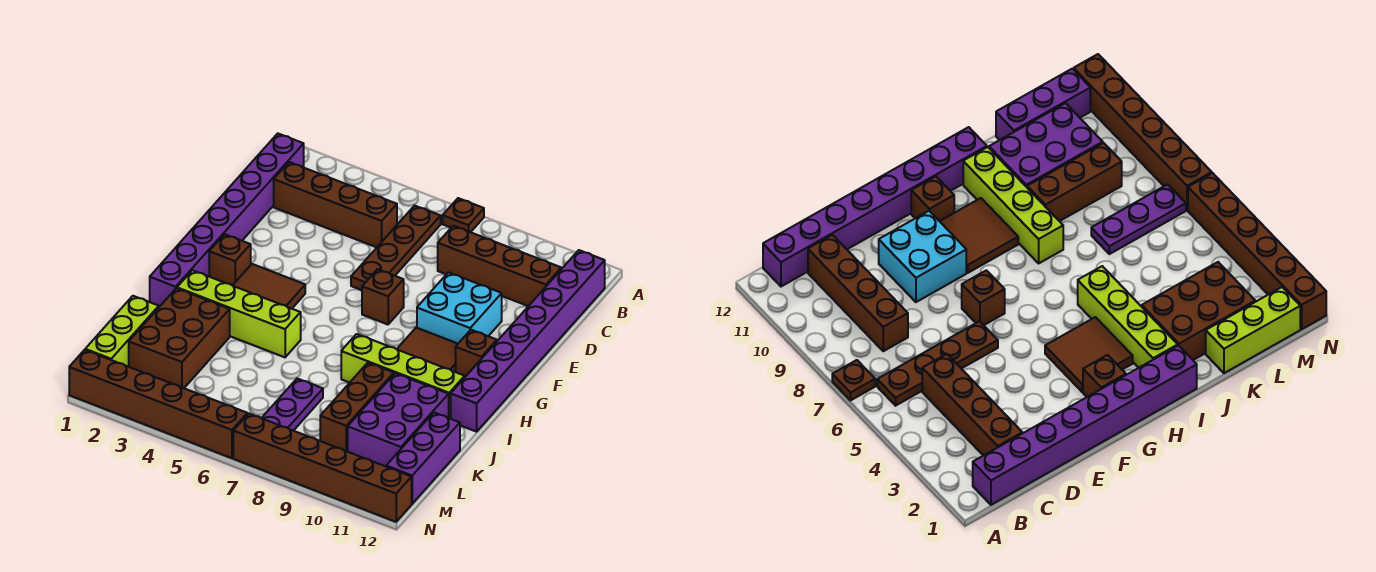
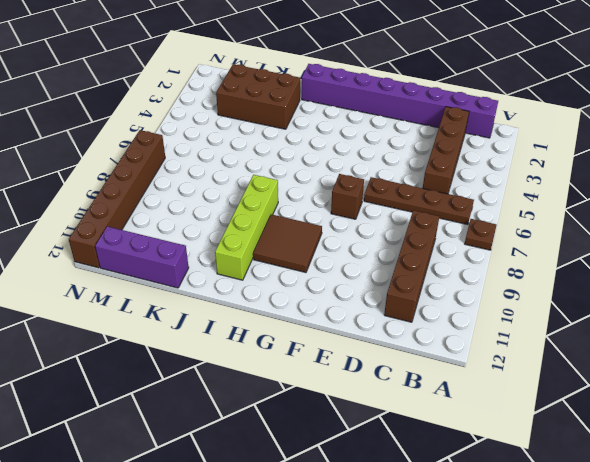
none -> purple 1x8 brick [451,250,605,432]
none -> cyan 2x2 brick [417,272,502,343]
none -> brown 1x1 brick [209,234,251,286]

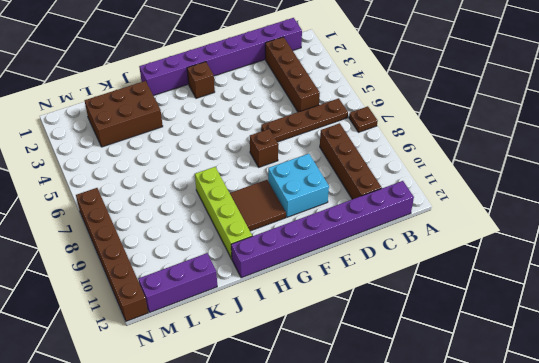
none -> brown 2x2 tile [233,264,305,309]
none -> brown 1x1 brick [456,330,497,377]
none -> lime 1x4 brick [177,270,301,357]

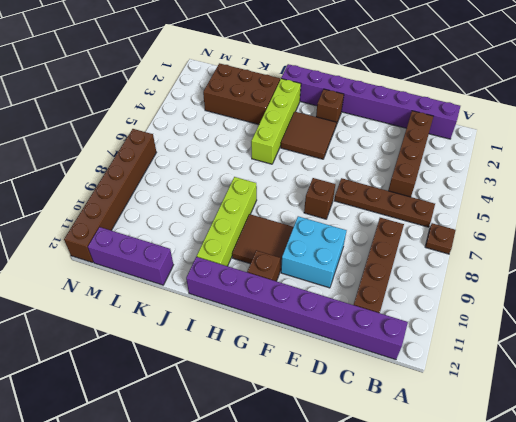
none -> brown 1x3 brick [320,363,394,452]
none -> purple 2x3 brick [348,373,449,466]
none -> lime 1x3 brick [85,296,159,367]

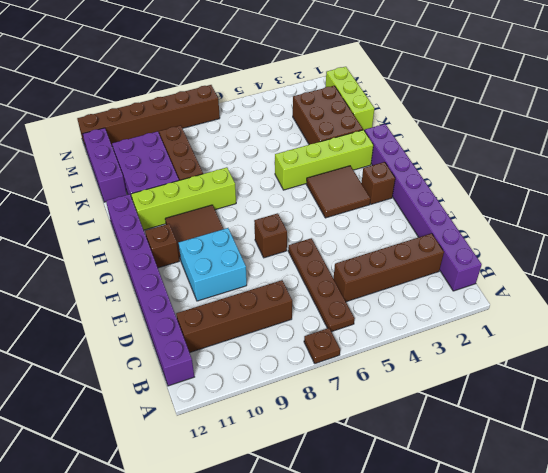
none -> purple 1x3 plate [262,379,323,431]
none -> brown 1x6 brick [69,350,247,458]

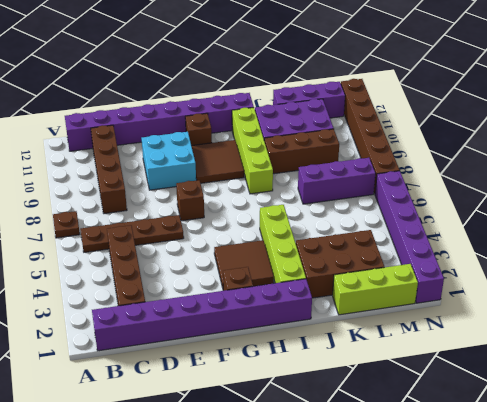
purple 1x3 brick [298,158,376,204] -> purple 1x3 plate [262,379,323,431]
purple 1x6 brick [375,171,444,303] -> brown 1x6 brick [69,350,247,458]

